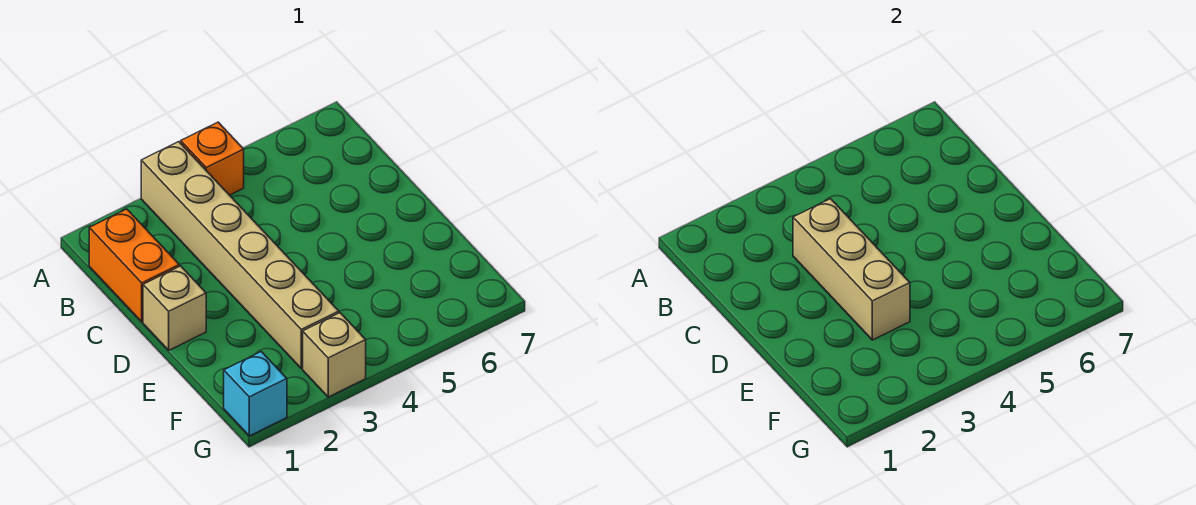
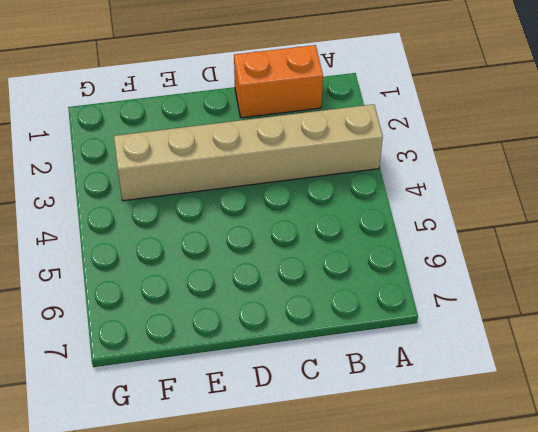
none -> orange 1x1 brick [181,122,244,195]
none -> tan 1x1 brick [143,266,206,350]

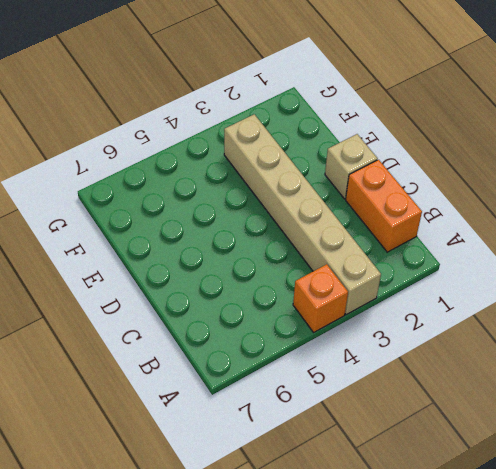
none -> cyan 1x1 brick [224,352,287,436]
none -> tan 1x1 brick [303,313,366,397]

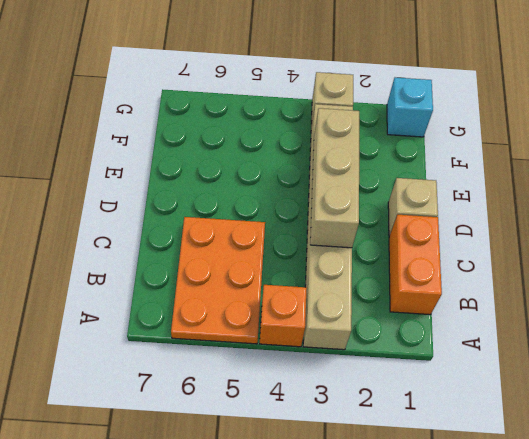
orange 2x3 plate [171,217,265,344] -> none

